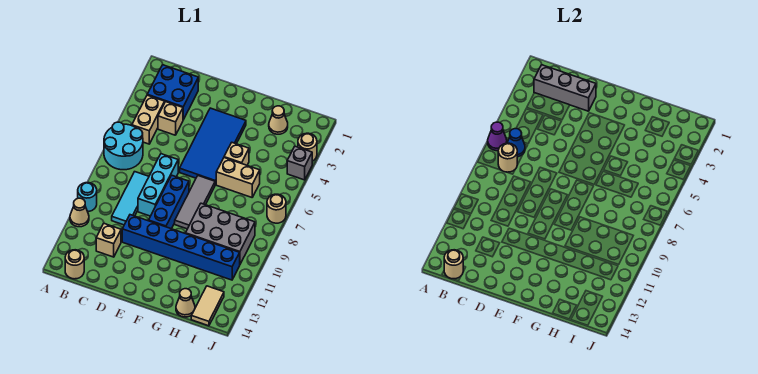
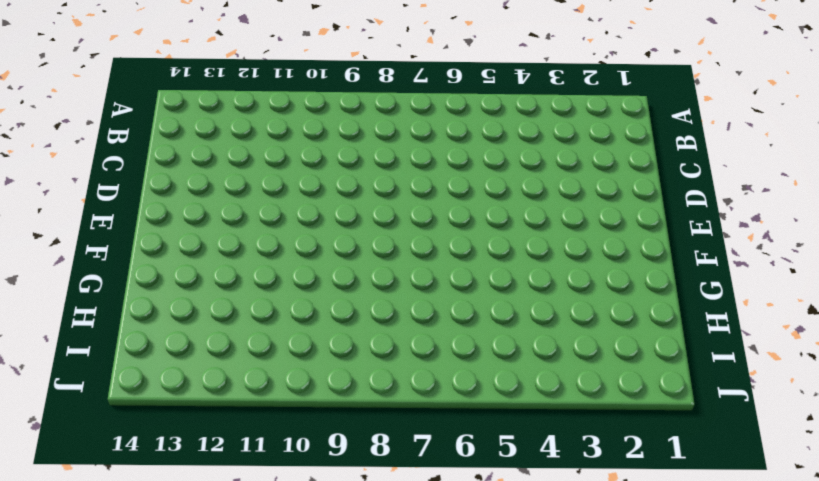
none -> cyan 2x2 round brick [104,122,143,170]
none -> cyan 1x1 round brick [78,183,97,212]
none -> tan 1x1 cone [70,198,89,227]

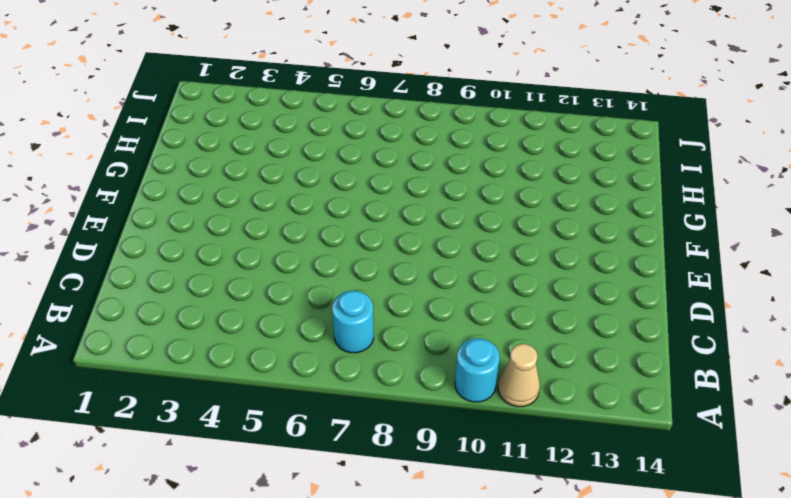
cyan 1x1 round brick [332,291,374,353] -> cyan 2x2 round brick [104,122,143,170]
none -> blue 2x2 brick [147,65,198,120]
none -> tan 1x2 brick [132,95,165,144]
none -> tan 1x1 round brick [65,250,84,279]

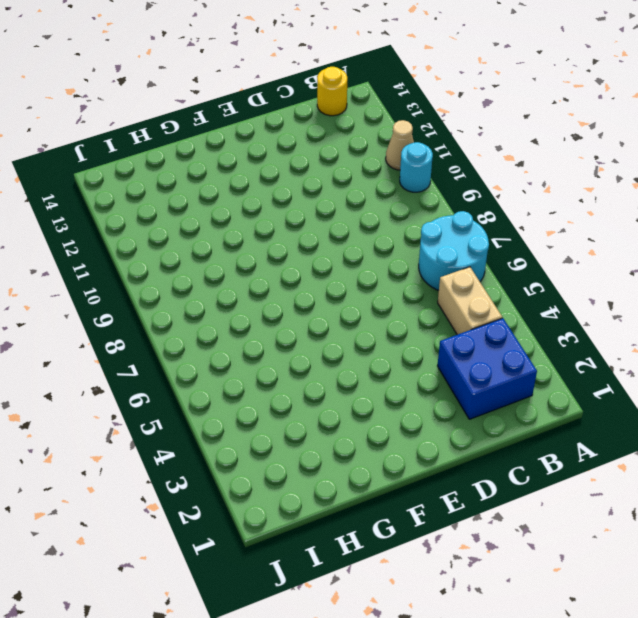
yellow 1x1 round brick [317,67,347,116] -> tan 1x1 round brick [65,250,84,279]
none -> tan 1x1 brick [158,102,183,135]
none -> cyan 1x3 tile [112,172,149,225]
none -> tan 1x1 brick [96,223,121,257]

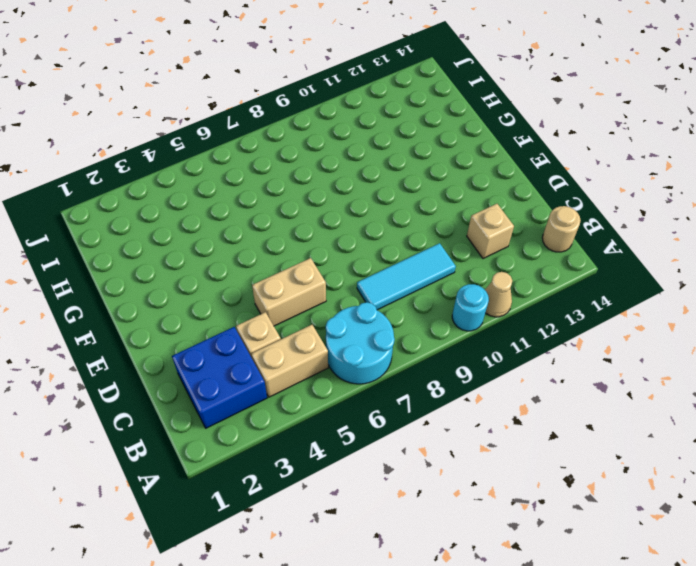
tan 1x2 brick [252,258,326,326] -> tan 1x2 brick turned to [216,158,260,197]
none -> cyan 1x3 brick [138,154,178,216]
none -> blue 1x6 brick [122,215,240,280]
none -> blue 2x4 tile [180,108,246,185]

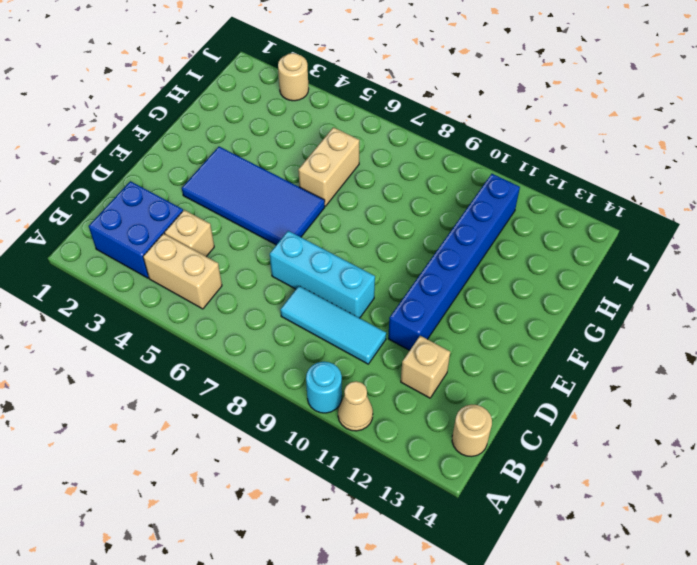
none -> cyan 2x2 round brick [104,122,143,170]
none -> blue 1x3 brick [148,175,189,229]
none -> grey 1x3 tile [175,176,215,229]

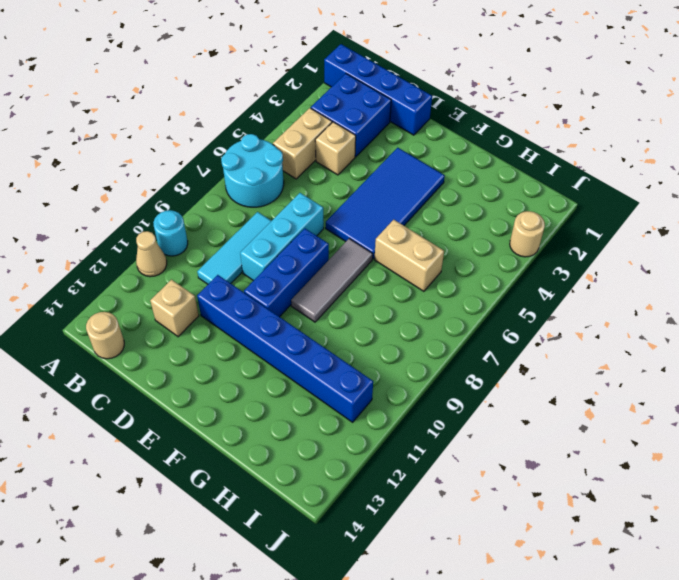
blue 1x4 brick [324,44,432,135] -> none
none -> tan 1x1 brick [224,143,249,165]
none -> grey 2x3 brick [185,203,255,264]
none -> tan 1x1 cone [269,106,288,134]

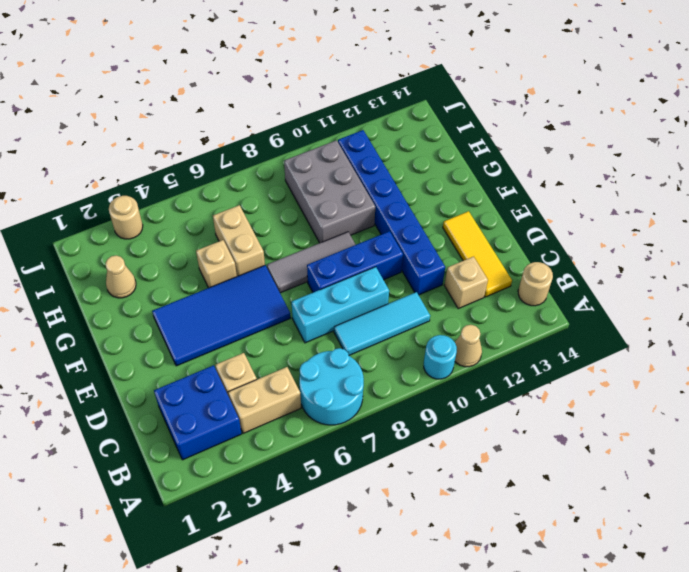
yellow 1x3 tile [443,211,512,297] -> none
none -> tan 1x1 cone [176,289,195,317]
none -> tan 1x2 tile [191,286,224,326]
none -> grey 1x1 brick [287,146,312,180]

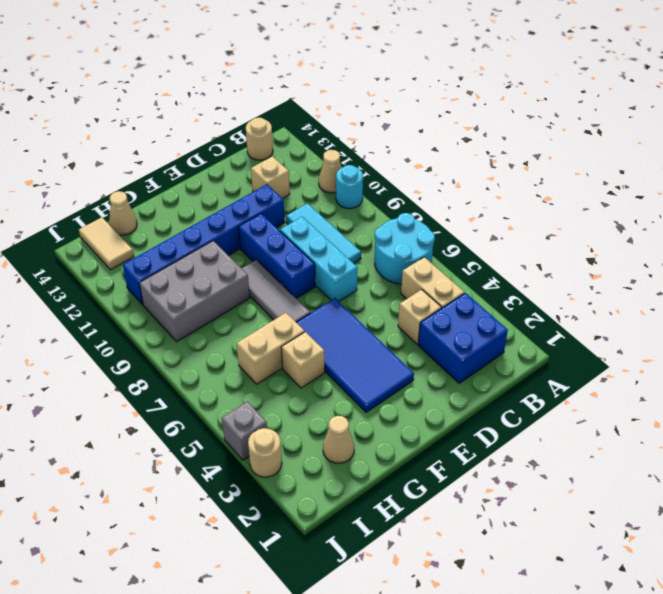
none -> tan 1x1 round brick [267,194,286,223]
none -> purple 1x1 cone [488,122,507,151]
none -> grey 1x3 brick [534,65,596,111]

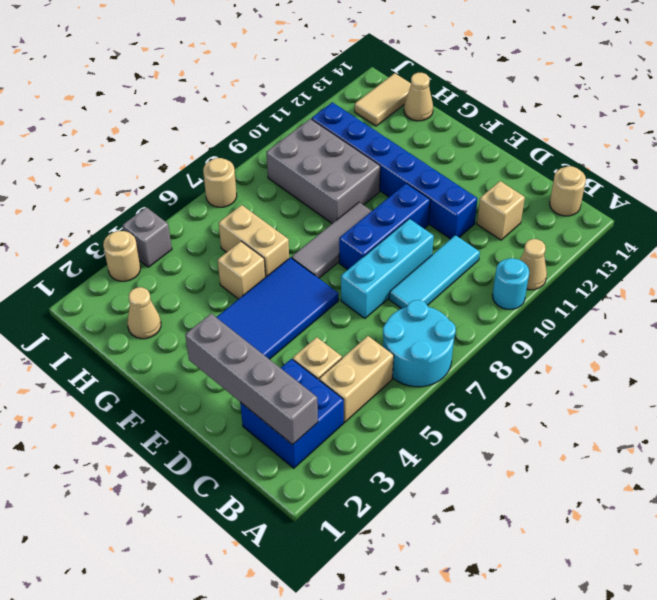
grey 1x4 brick [185,314,318,445] -> grey 1x3 brick [534,65,596,111]
none -> purple 1x1 cone [488,122,507,151]
none -> blue 1x1 cone [507,129,525,157]
none -> tan 1x1 round brick [498,143,517,172]

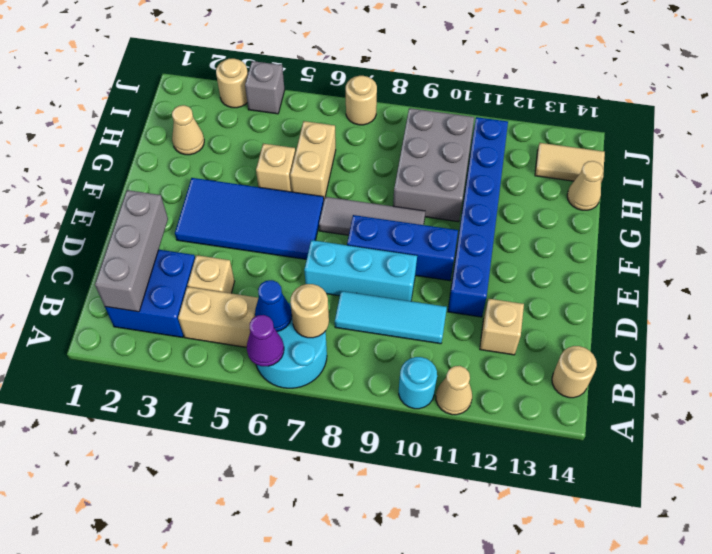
none -> tan 1x1 round brick [444,250,463,279]

